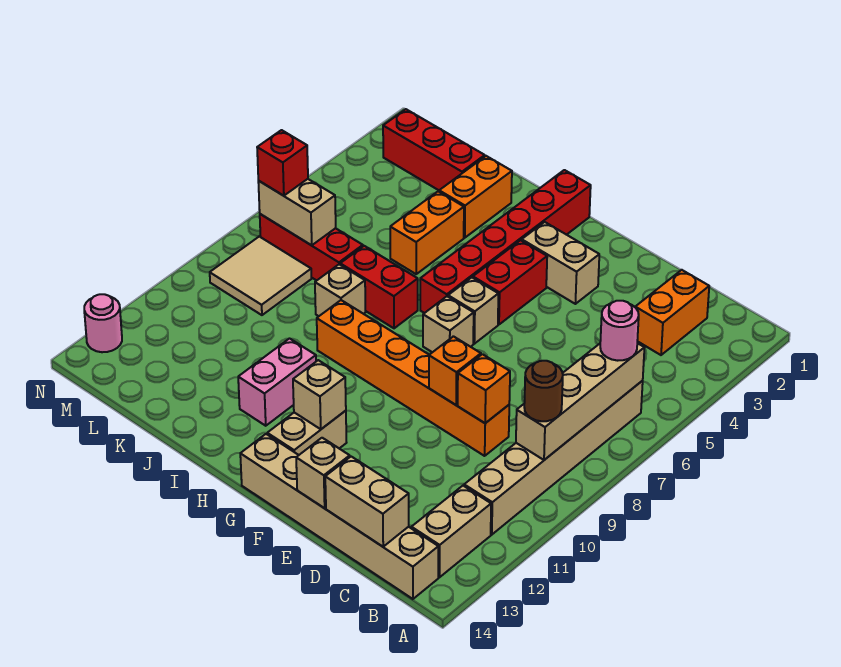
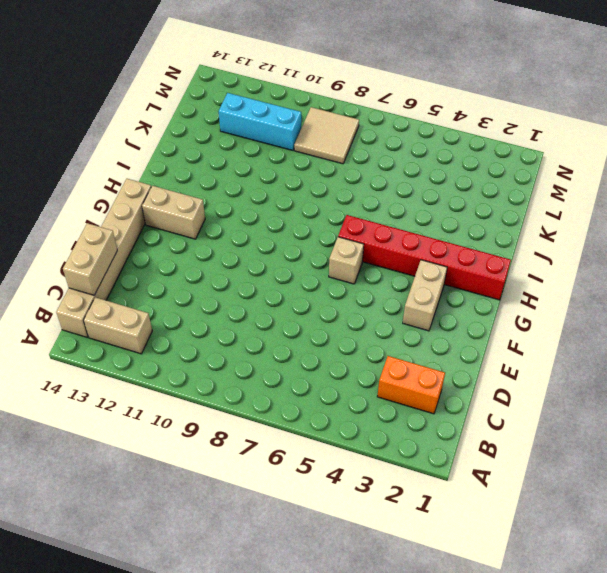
cyan 1x3 brick [219,93,301,150] -> none
none -> tan 1x6 brick [464,381,643,535]
none -> orange 1x6 brick [317,300,509,456]
none -> red 1x2 brick [473,240,547,325]
none -> tan 1x1 brick [423,296,474,352]

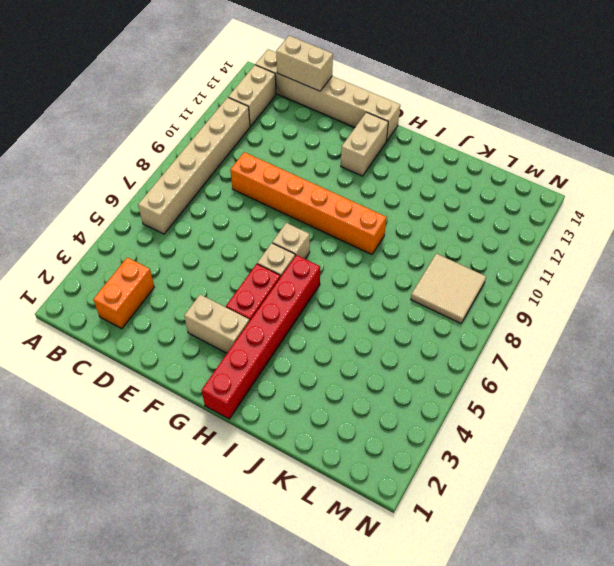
none -> red 1x2 brick [340,246,418,328]
none -> pink 1x2 brick [238,339,316,426]
none -> orange 1x2 brick [439,156,512,238]
none -> orange 1x2 brick [390,191,464,274]

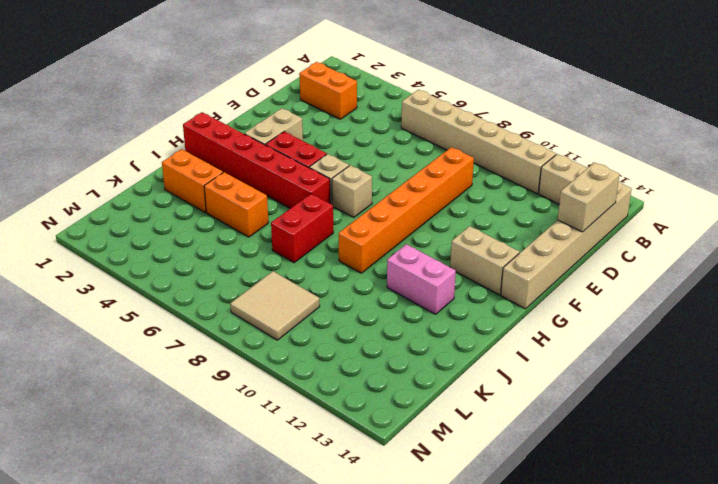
none -> tan 1x1 brick [315,264,365,316]
none -> red 1x3 brick [383,109,485,190]
none -> red 1x3 brick [260,214,363,281]
none -> pink 1x1 round brick [84,294,122,352]

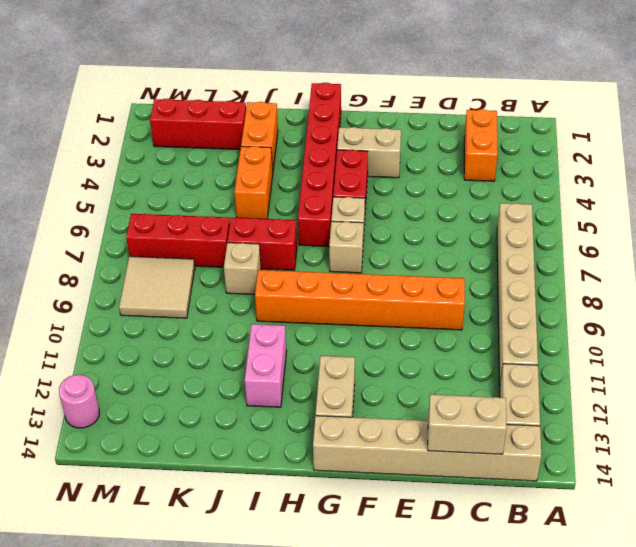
none -> tan 1x4 brick [516,343,644,460]
none -> orange 1x1 brick [458,354,510,423]
none -> orange 1x1 brick [429,336,481,405]
none -> tan 1x1 brick [296,438,350,508]

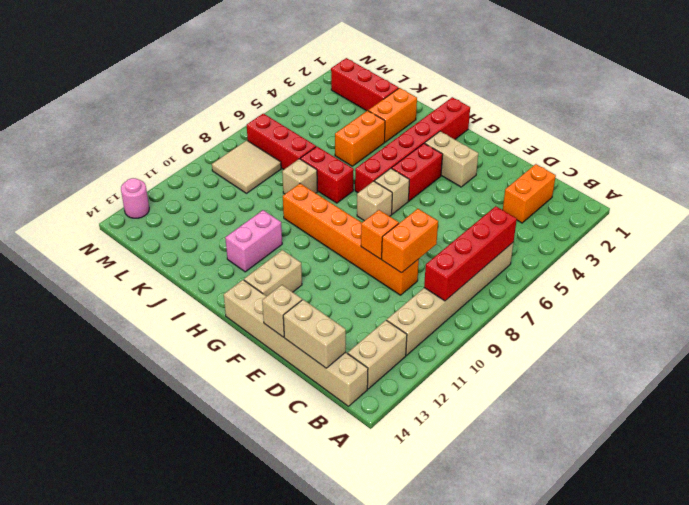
red 1x4 brick [424,206,517,301] -> tan 1x4 brick [516,343,644,460]
orange 1x2 brick [382,209,438,273] -> orange 1x1 brick [458,354,510,423]
none -> tan 1x1 brick [293,360,346,429]
none -> tan 1x2 brick [258,179,336,245]
none -> pink 1x1 round brick [600,301,639,361]
none -> brown 1x1 round brick [524,361,563,421]

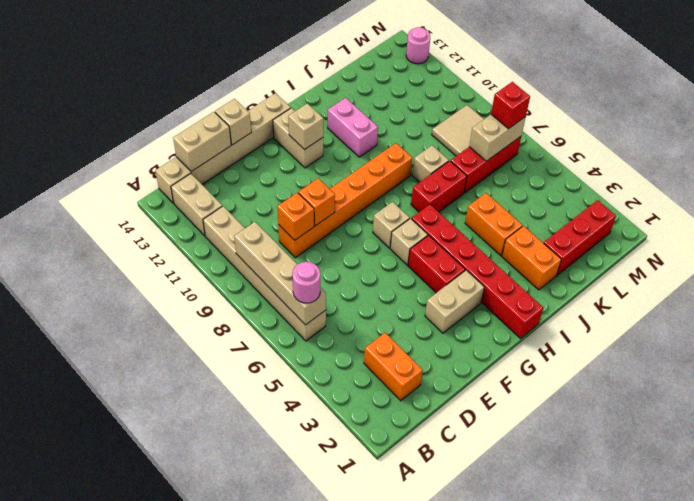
none -> brown 1x1 round brick [524,361,563,421]

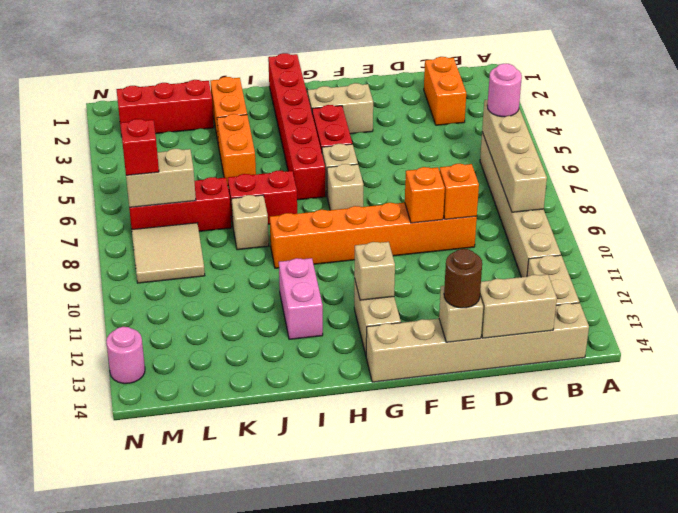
brown 1x1 round brick [444,249,482,308] -> brown 1x1 round brick moved to [524,361,563,421]

